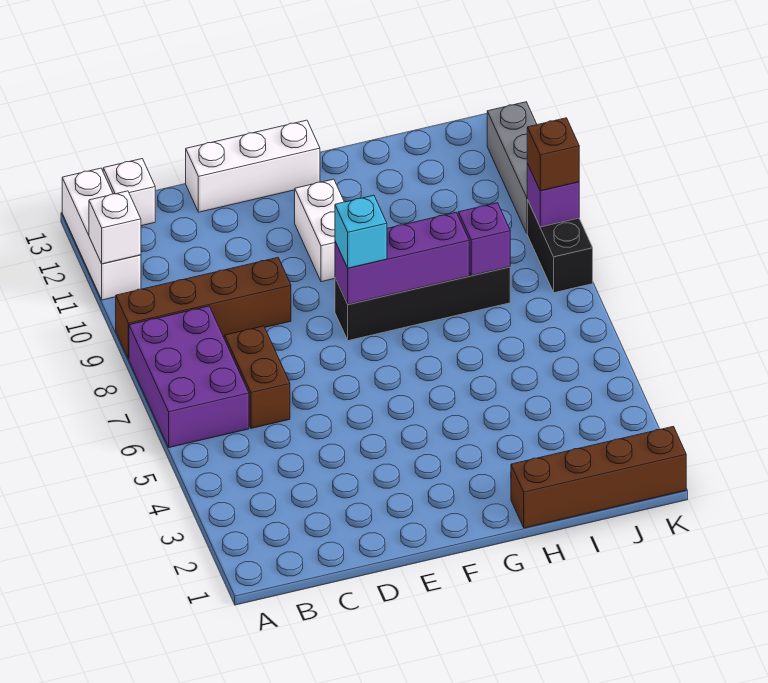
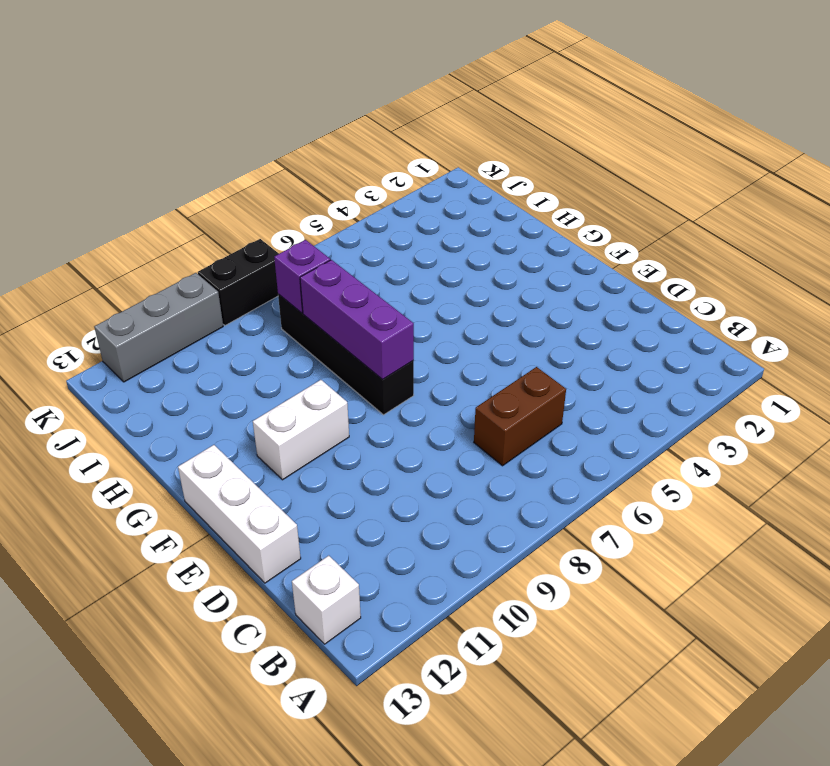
none -> purple 2x3 brick [129,306,249,448]
none -> brown 1x4 brick [116,258,291,359]
none -> white 1x3 brick [62,168,141,300]

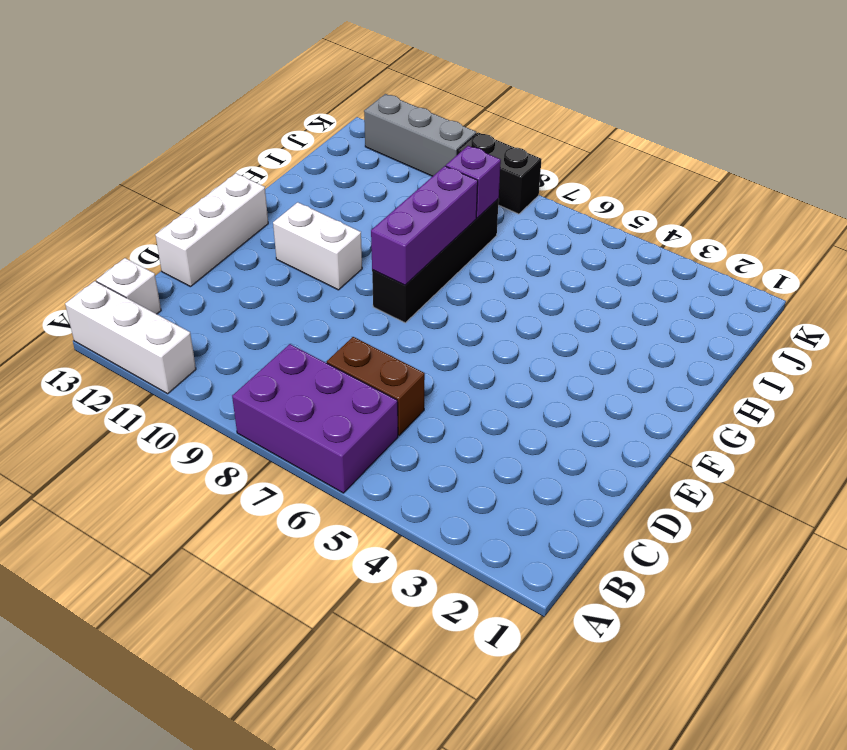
none -> brown 1x4 brick [116,258,291,359]
none -> brown 1x4 brick [511,426,686,528]
none -> white 1x1 brick [89,191,141,264]

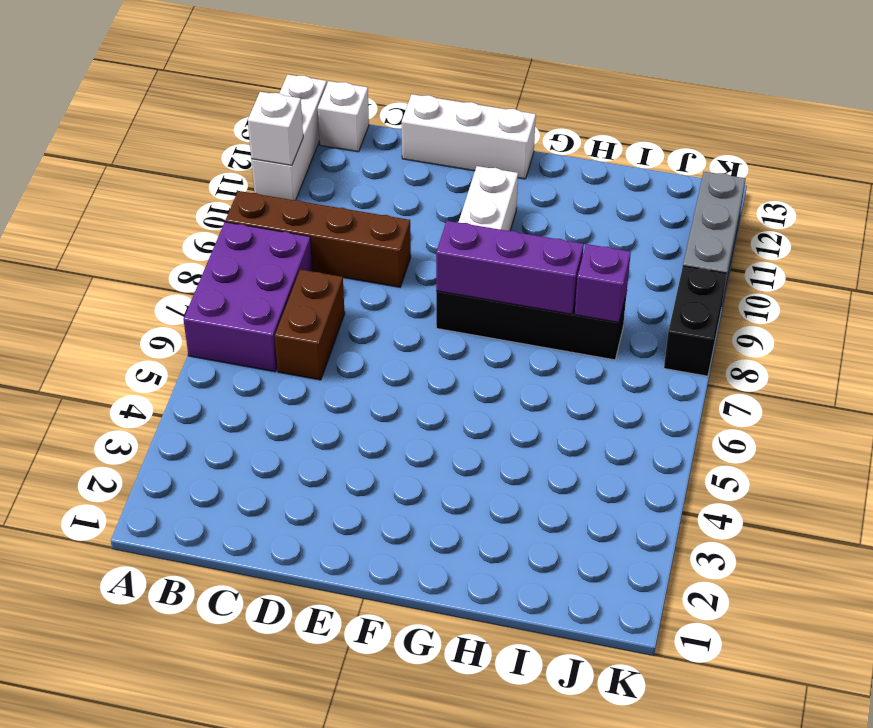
none -> brown 1x4 brick [511,426,686,528]
none -> purple 1x1 brick [527,164,579,227]
none -> cyan 1x1 brick [335,195,387,268]

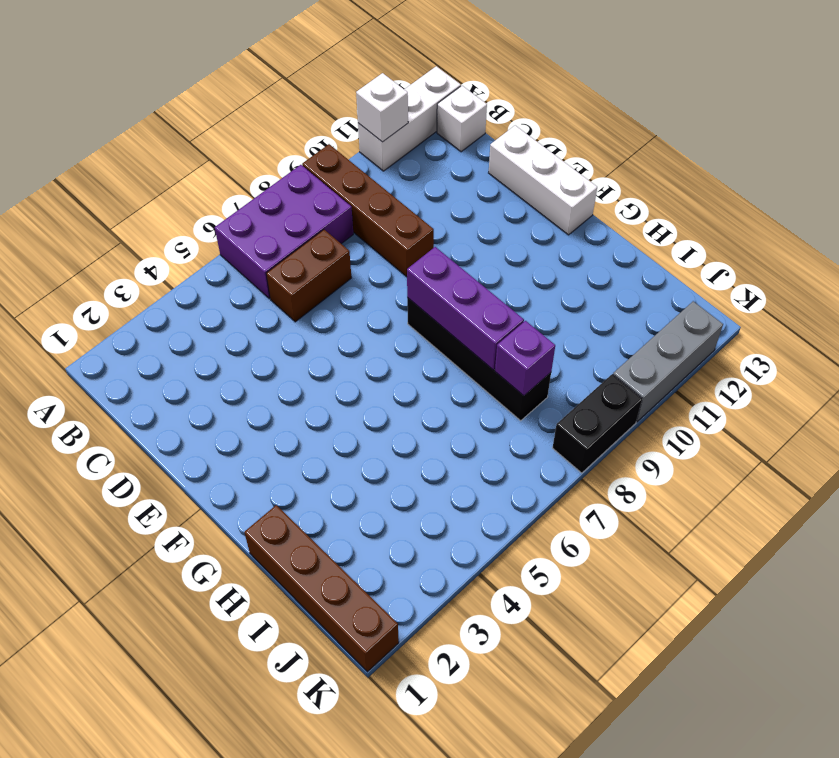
none -> white 1x2 brick [295,179,344,282]
none -> purple 1x1 brick [527,164,579,227]
none -> cyan 1x1 brick [335,195,387,268]

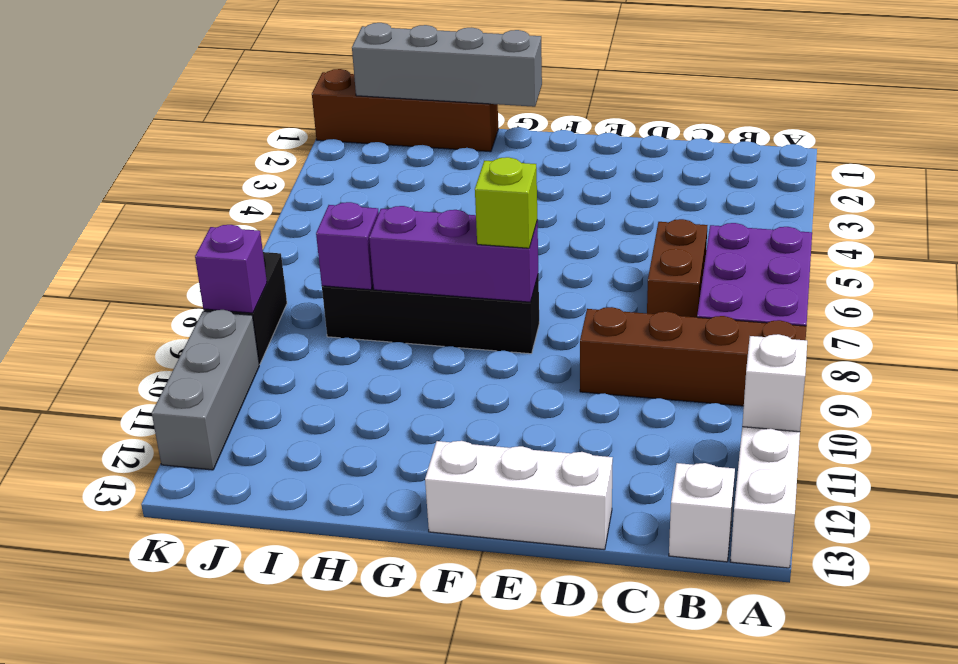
lime 1x1 brick [475,157,537,248] -> cyan 1x1 brick [335,195,387,268]
grey 1x4 brick [352,23,542,107] -> none
none -> white 1x2 brick [295,179,344,282]
none -> brown 1x1 brick [527,118,579,191]

